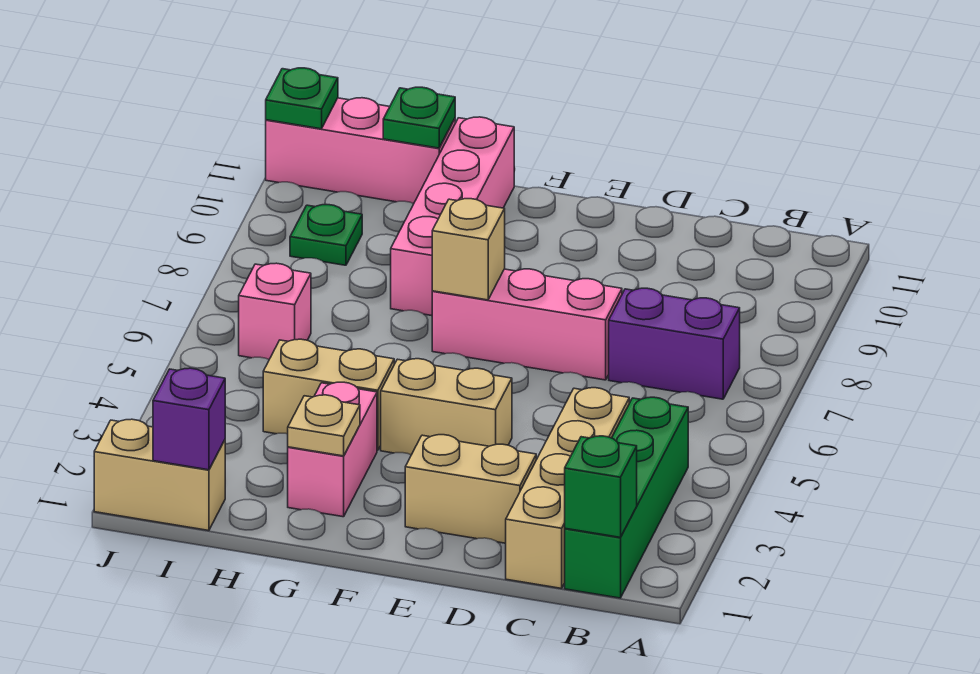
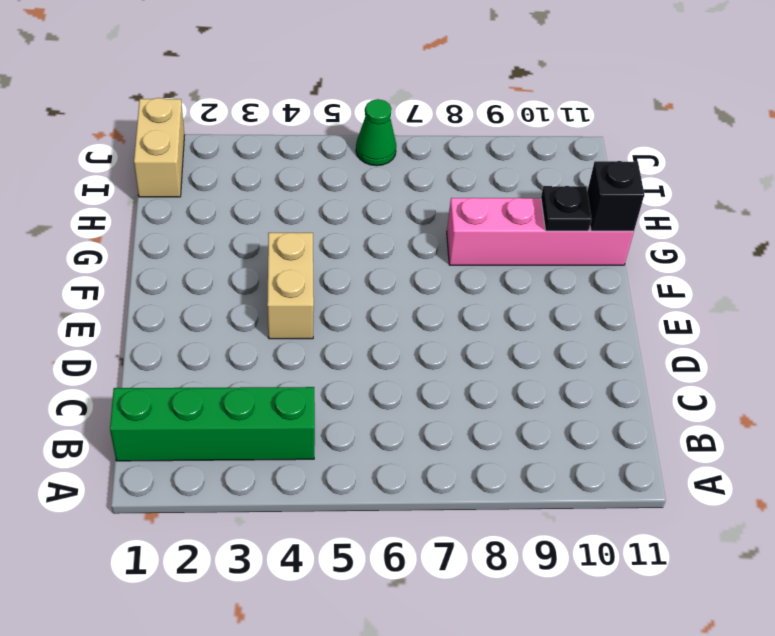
black 1x1 plate [541,186,592,231] -> none
black 1x1 brick [587,161,644,231] -> none
green 1x1 cone [356,99,396,166] -> none
none -> purple 1x2 brick [609,288,740,399]
none -> tan 1x4 brick [506,388,629,588]
none -> tan 1x2 brick [405,435,536,543]

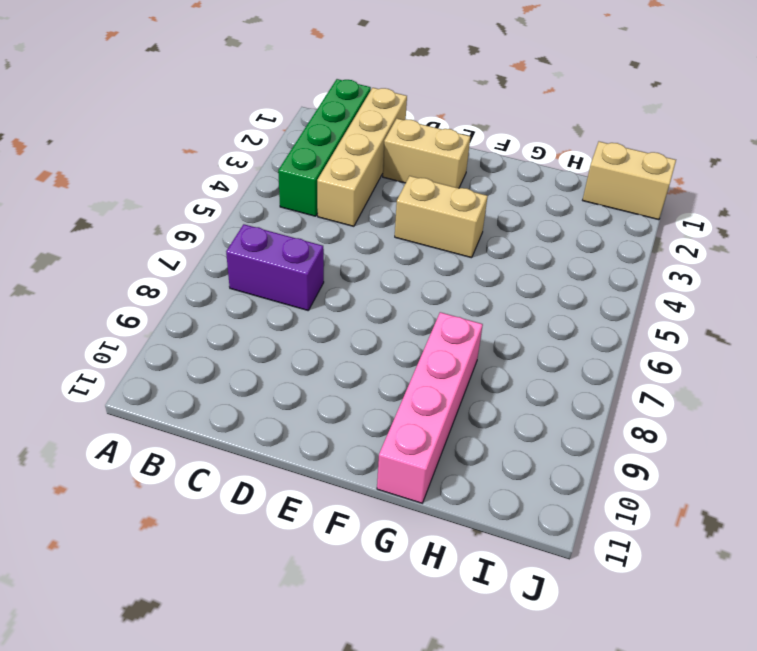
none -> pink 1x3 brick [432,269,622,380]
none -> pink 1x2 brick [288,382,377,517]
none -> tan 1x2 brick [263,339,394,450]

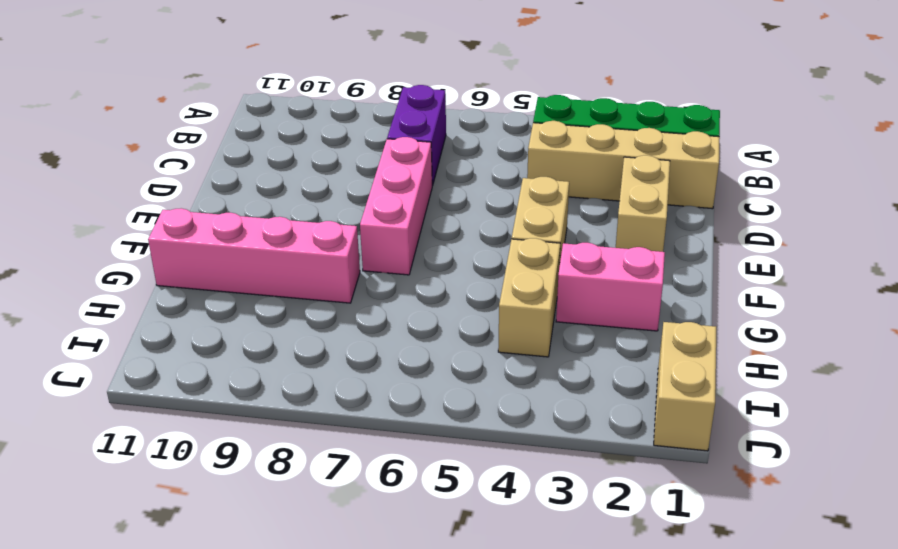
none -> pink 1x3 brick [266,98,455,204]
none -> pink 1x1 brick [239,263,311,359]
none -> green 1x1 plate [290,205,362,265]

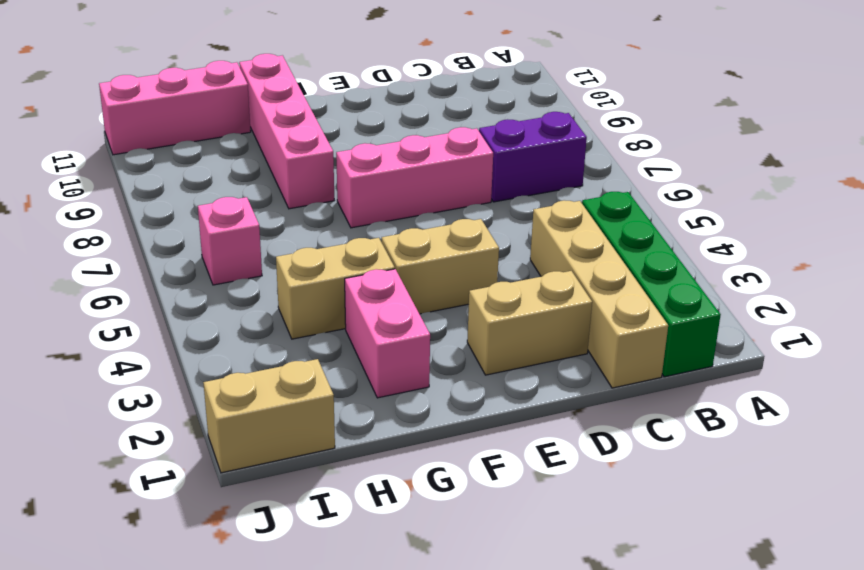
none -> green 1x1 plate [290,205,362,265]
none -> green 1x1 brick [565,436,637,537]
none -> tan 1x1 brick [432,199,505,300]

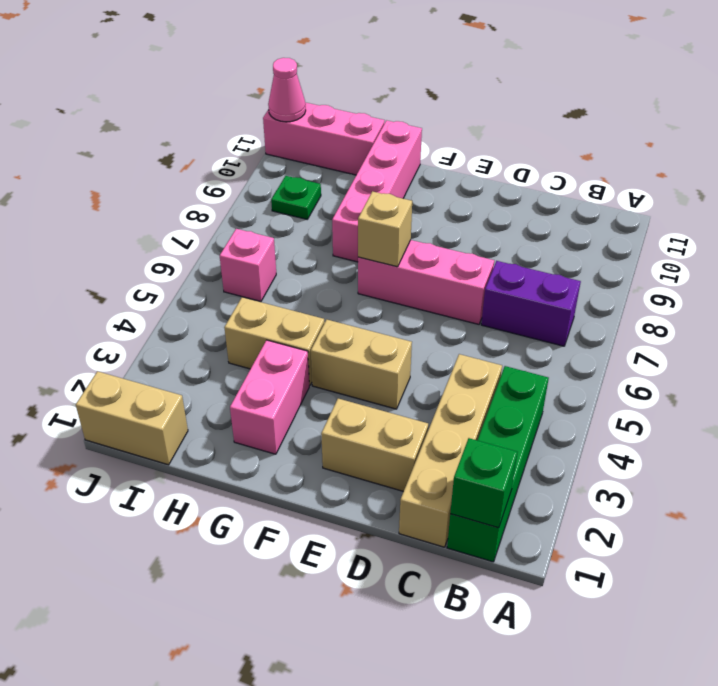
pink 1x1 cone [268,58,306,122] -> green 1x1 plate [266,68,338,129]
none -> tan 1x1 plate [288,395,360,456]
none -> green 1x1 plate [383,87,455,148]
none -> purple 1x1 brick [153,368,225,470]

